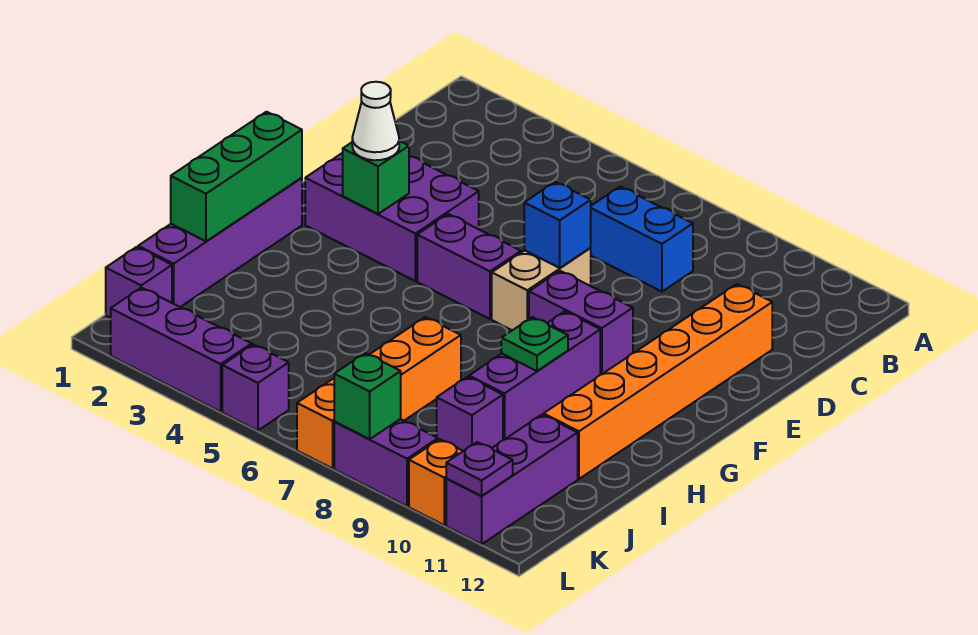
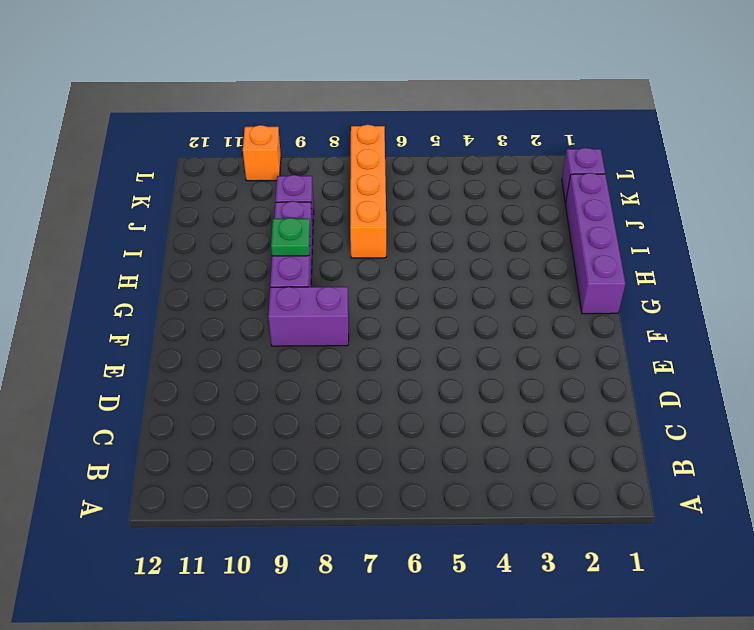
none -> blue 1x2 brick [591,187,693,292]
none -> orange 1x6 brick [544,284,772,479]
none -> purple 2x3 brick [305,153,479,281]

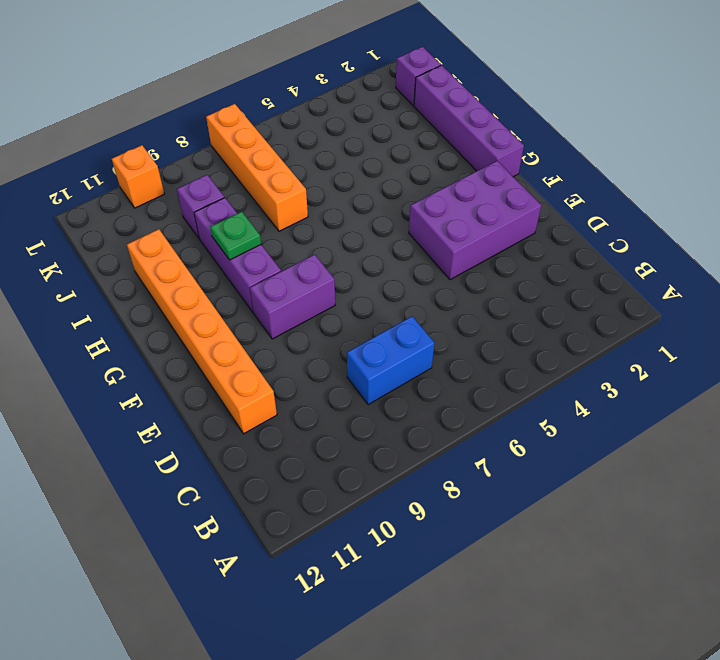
none -> tan 1x2 brick [492,248,591,330]
none -> purple 1x2 brick [417,214,521,319]
none -> purple 1x3 brick [446,415,578,544]

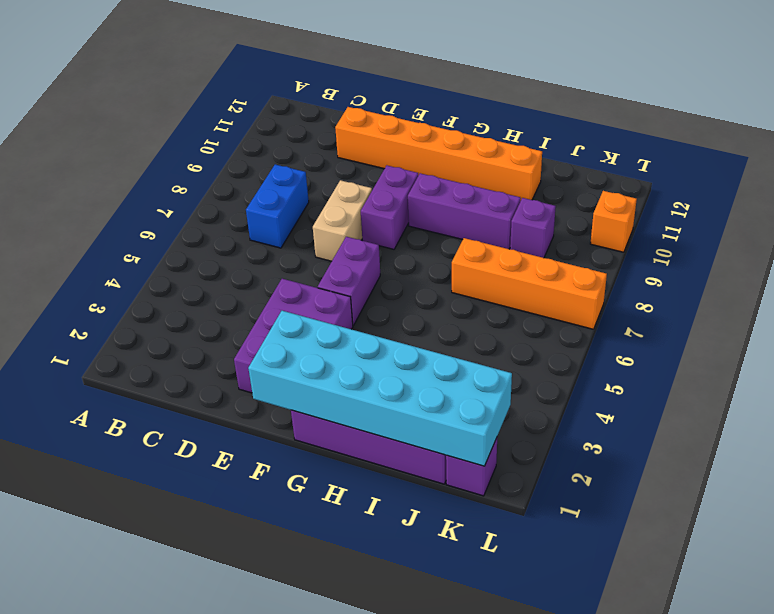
tan 1x2 brick [313,180,372,261] -> tan 1x2 brick turned to [492,248,591,330]
cyan 2x6 brick [248,311,512,466] -> green 1x3 brick [171,112,302,241]
none -> purple 1x3 brick [446,415,578,544]
none -> purple 1x3 brick [111,288,252,412]
none -> purple 1x1 brick [222,344,289,431]

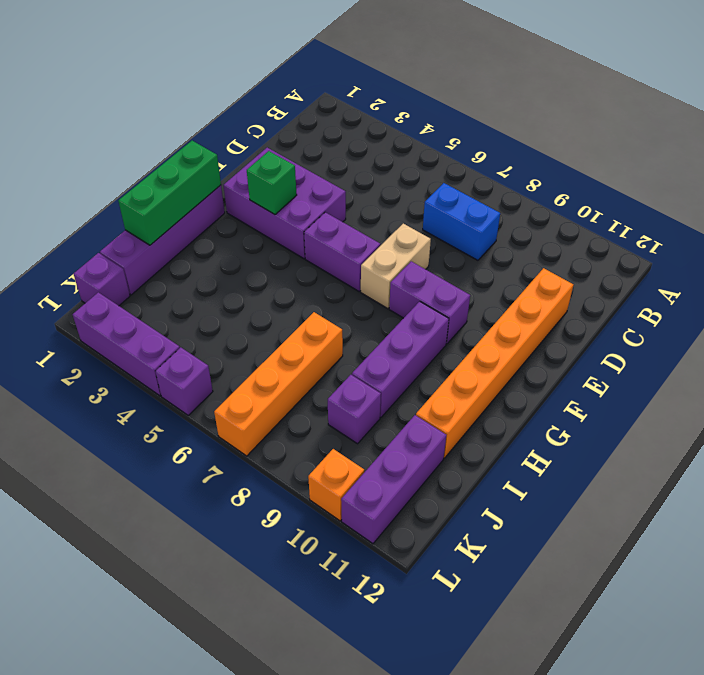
none -> purple 1x2 brick [334,419,438,506]
none -> blue 1x1 brick [524,182,591,268]
none -> green 1x1 plate [501,317,568,371]

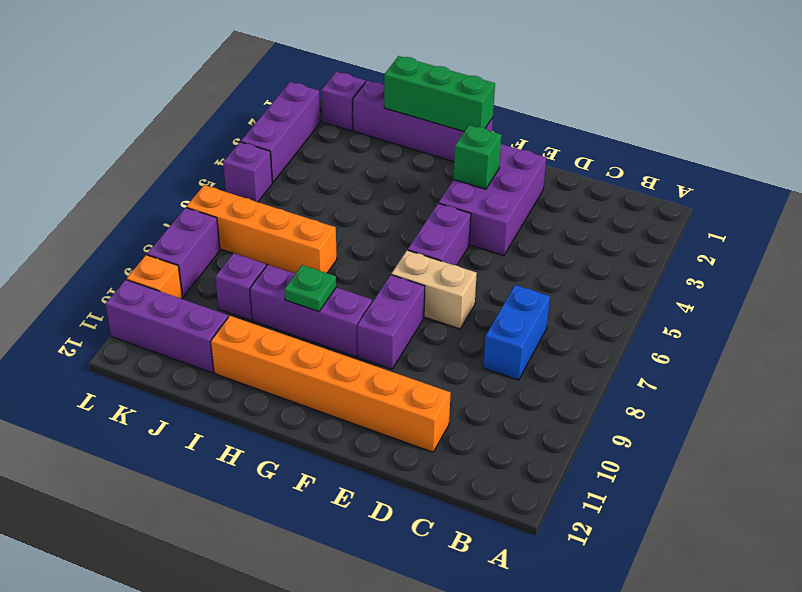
none -> blue 1x1 brick [524,182,591,268]
none -> green 1x1 brick [334,353,401,439]
none -> purple 1x1 plate [446,442,513,496]

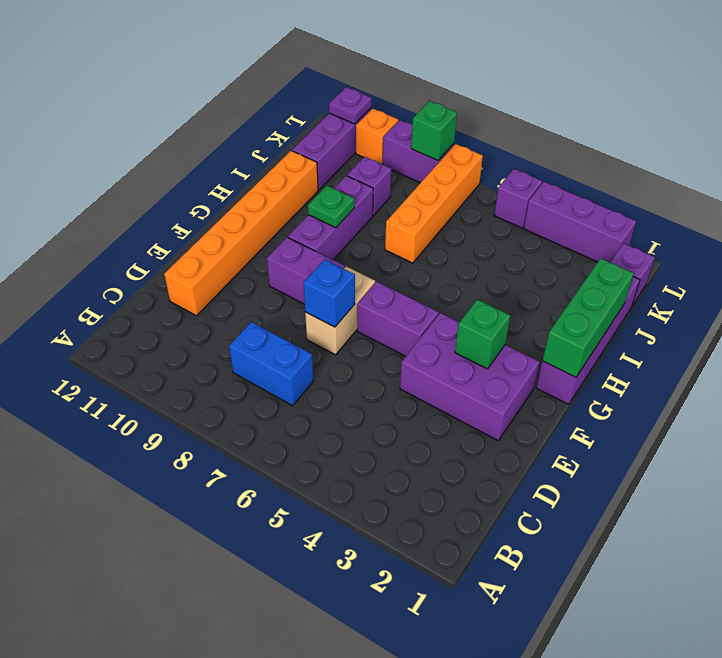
none -> white 1x1 cone [352,82,399,160]

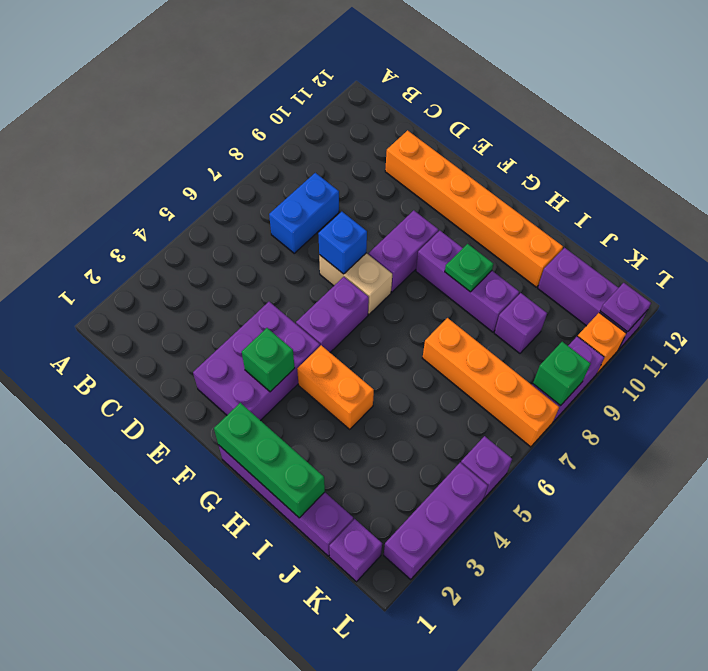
orange 1x2 brick [297,345,374,429] -> none
none -> white 1x1 cone [352,82,399,160]

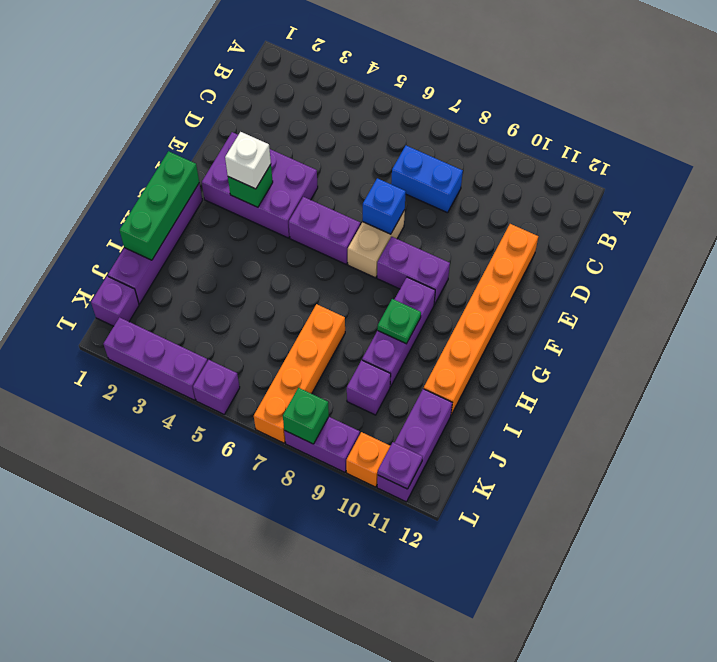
white 1x1 brick [225,132,271,189] -> white 1x1 cone [352,82,399,160]

